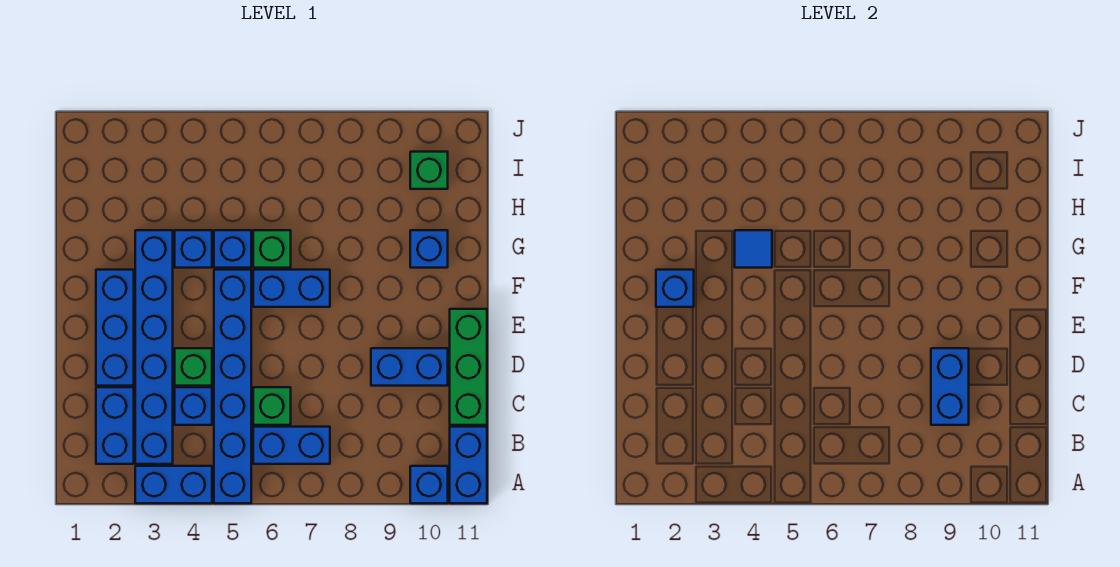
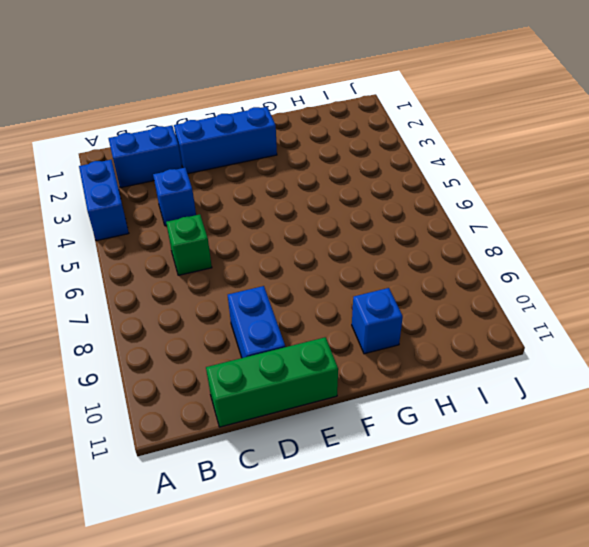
none -> blue 1x6 brick [214,270,251,503]
none -> blue 1x1 brick [410,466,448,503]
none -> blue 1x2 brick [450,427,487,503]

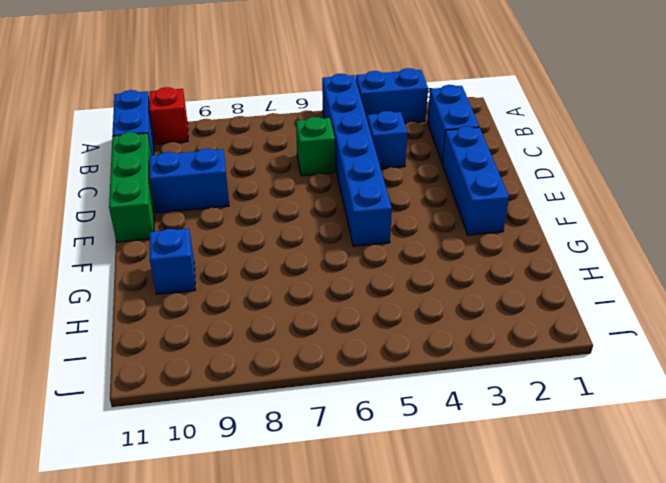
red 1x1 brick [150,87,188,144] -> blue 1x1 brick [410,466,448,503]
none -> blue 1x6 brick [135,230,173,464]
none -> blue 1x2 brick [253,427,330,464]
none -> green 1x1 brick [175,348,212,386]

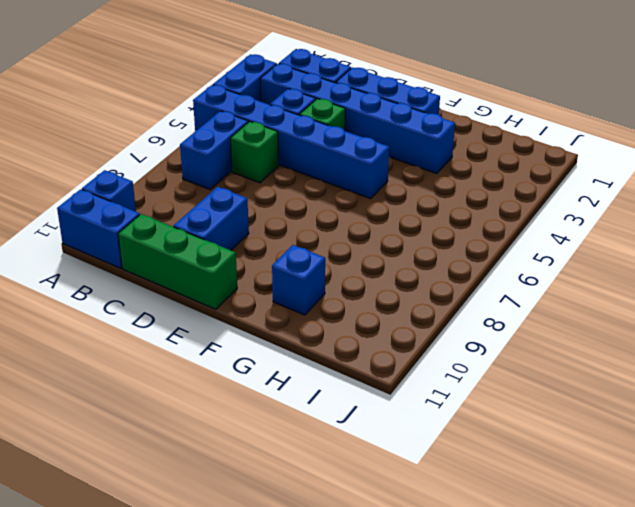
none -> blue 1x2 brick [253,270,330,307]
none -> blue 1x1 brick [175,230,212,268]
none -> blue 1x1 brick [214,230,251,268]

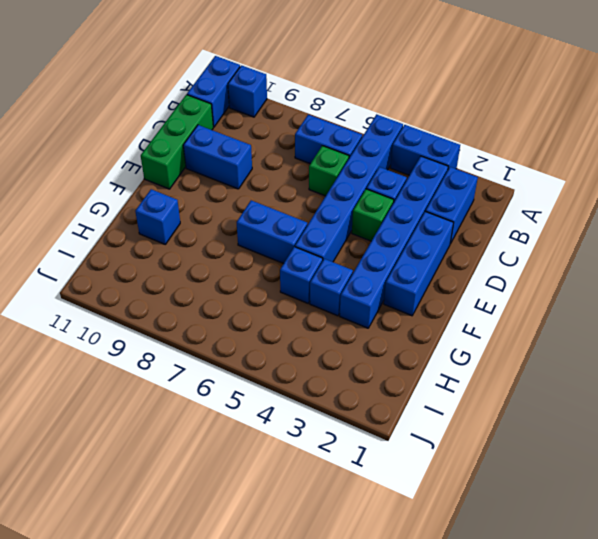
none -> green 1x1 brick [253,230,291,268]
none -> green 1x1 brick [410,152,448,189]
none -> blue 1x2 brick [931,348,969,425]

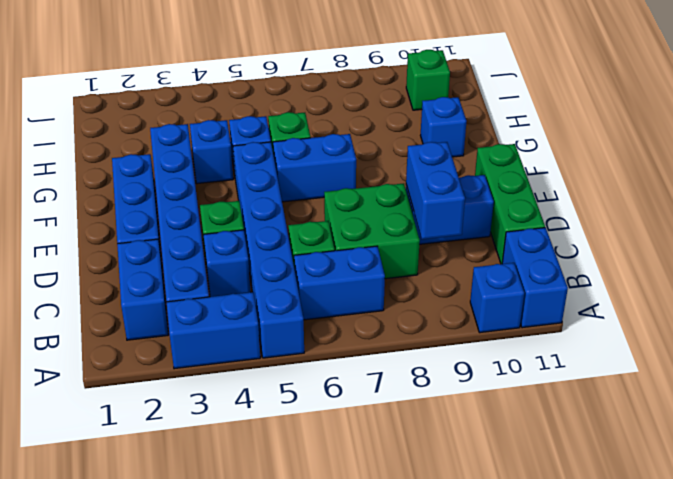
green 2x2 brick [324,183,420,279] -> none
none -> blue 1x1 brick [656,270,694,307]
none -> blue 1x1 tile [735,230,772,268]

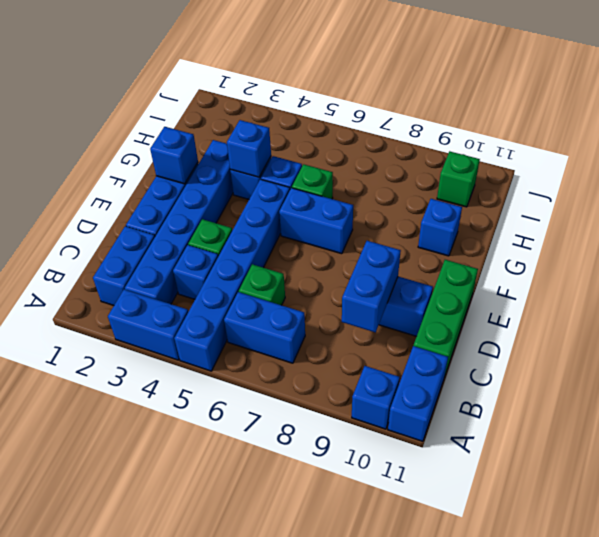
blue 1x1 brick [227,120,271,177] -> blue 1x1 tile [735,230,772,268]

